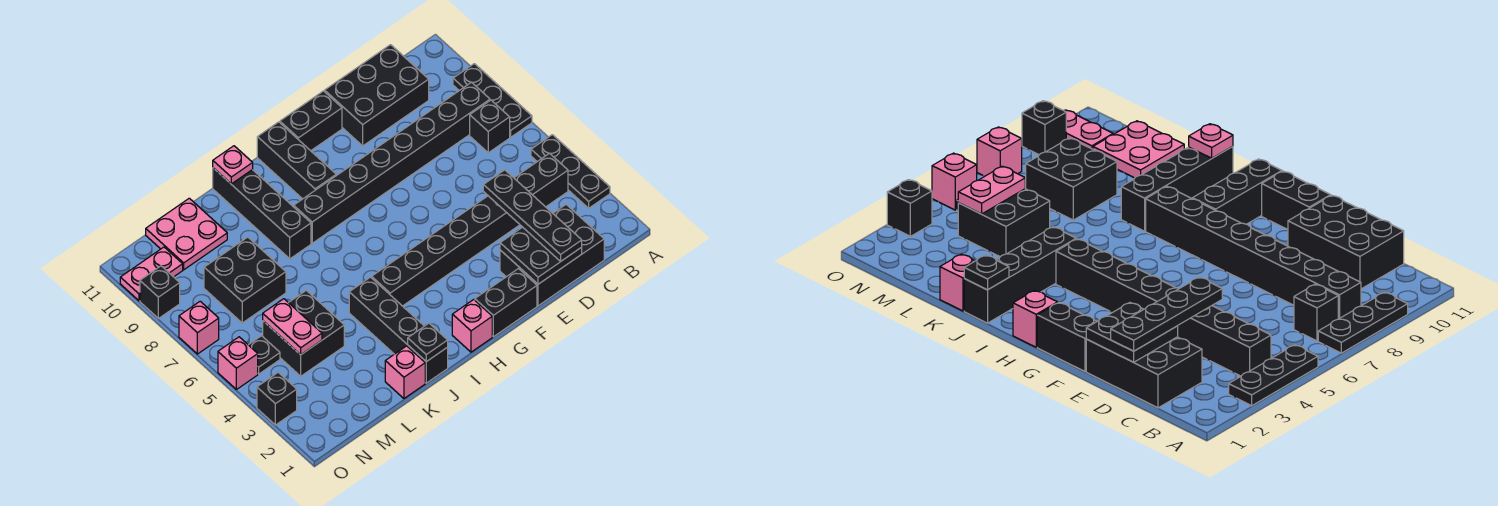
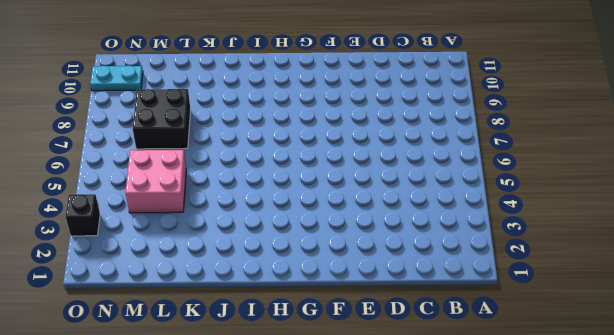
pink 2x2 brick [125,150,186,213] -> black 2x2 brick [263,290,344,376]
cyan 1x2 plate [90,66,143,91] -> pink 1x2 plate [120,247,183,301]
none -> black 1x3 plate [531,135,610,208]
none -> black 1x3 plate [453,64,532,137]
none -> black 1x8 brick [372,153,568,306]

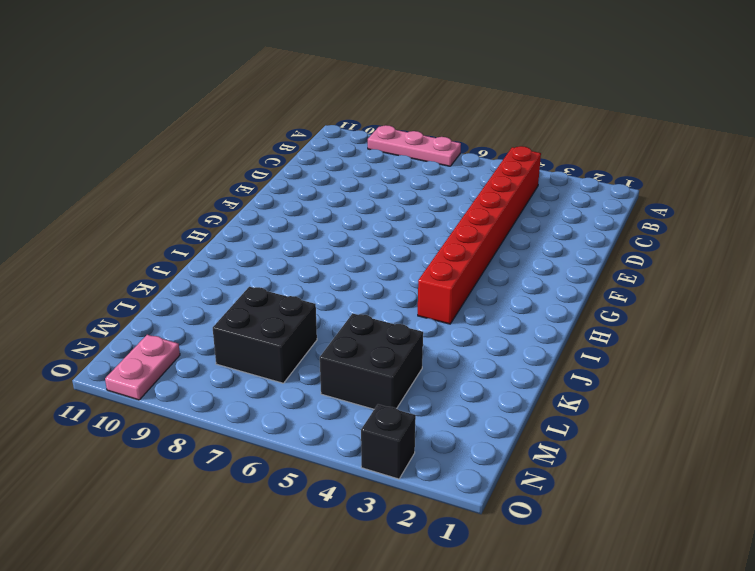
pink 1x3 plate [368,125,461,166] -> black 1x3 plate [453,64,532,137]
red 1x8 brick [418,146,541,324] -> black 1x8 brick [372,153,568,306]
none -> black 1x3 plate [531,135,610,208]
none -> black 1x1 brick [470,100,510,153]
none -> black 1x8 brick [294,82,490,243]

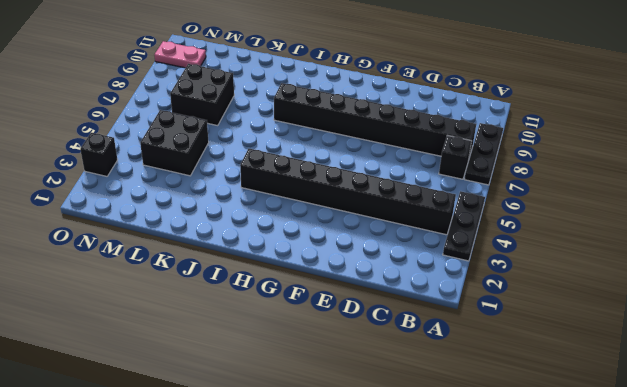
none -> black 2x3 brick [500,205,604,306]
none -> black 2x3 brick [325,45,429,146]
none -> black 1x2 brick [475,269,537,337]

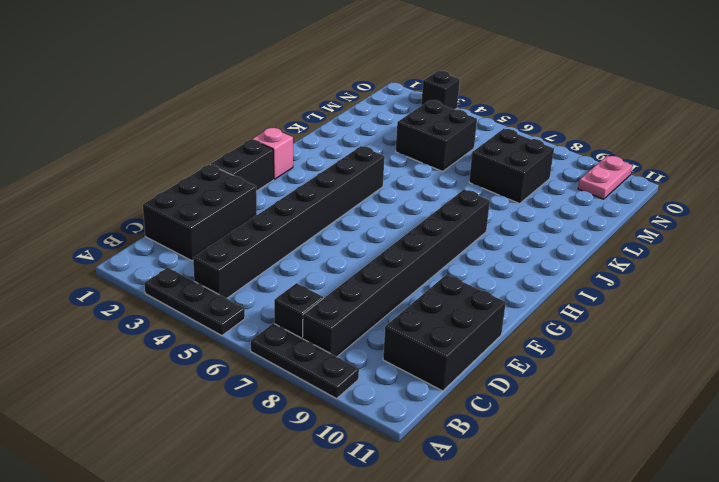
none -> black 1x2 brick [280,91,342,151]
none -> black 1x3 brick [257,122,336,199]
none -> black 1x4 brick [349,277,448,383]

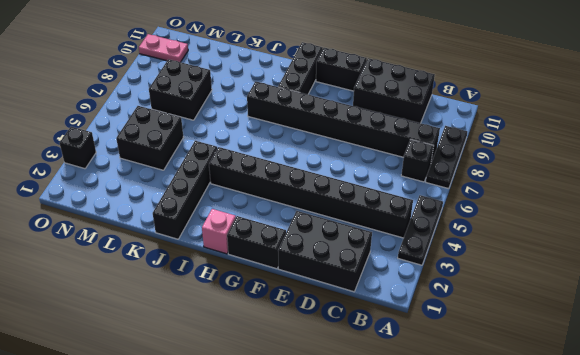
none -> black 1x4 brick [213,168,311,259]
none -> pink 1x1 brick [385,346,425,398]
none -> pink 2x2 plate [146,198,227,270]

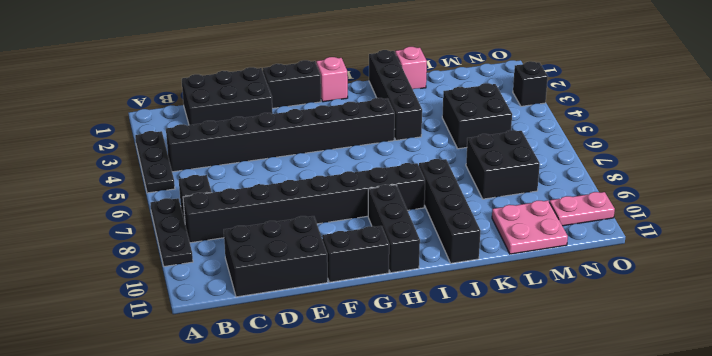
none -> black 1x1 plate [249,336,280,374]
none -> pink 1x1 brick [218,337,258,390]
none -> pink 1x1 brick [179,301,219,354]

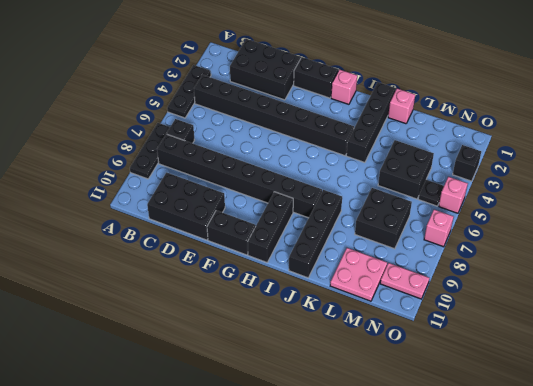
none -> black 1x1 brick [140,266,180,318]
none -> black 2x2 plate [500,227,582,284]
none -> black 1x1 plate [408,323,448,362]

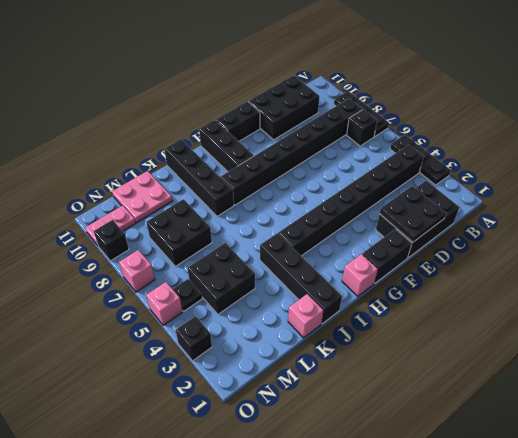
none -> black 1x1 plate [408,323,448,362]
none -> pink 1x1 plate [213,146,253,184]
none -> pink 1x2 plate [263,299,322,355]

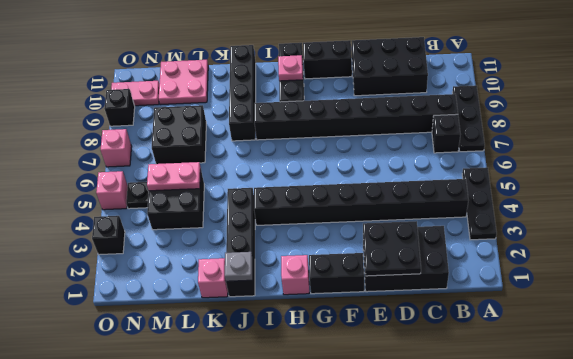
pink 1x1 plate [278,55,303,81] -> pink 1x1 plate moved to [213,146,253,184]
grey 1x1 plate [225,252,252,281] -> black 1x1 plate [408,323,448,362]
pink 1x2 plate [147,162,201,191] -> pink 1x2 plate turned to [263,299,322,355]
none -> black 1x4 plate [483,170,582,261]

